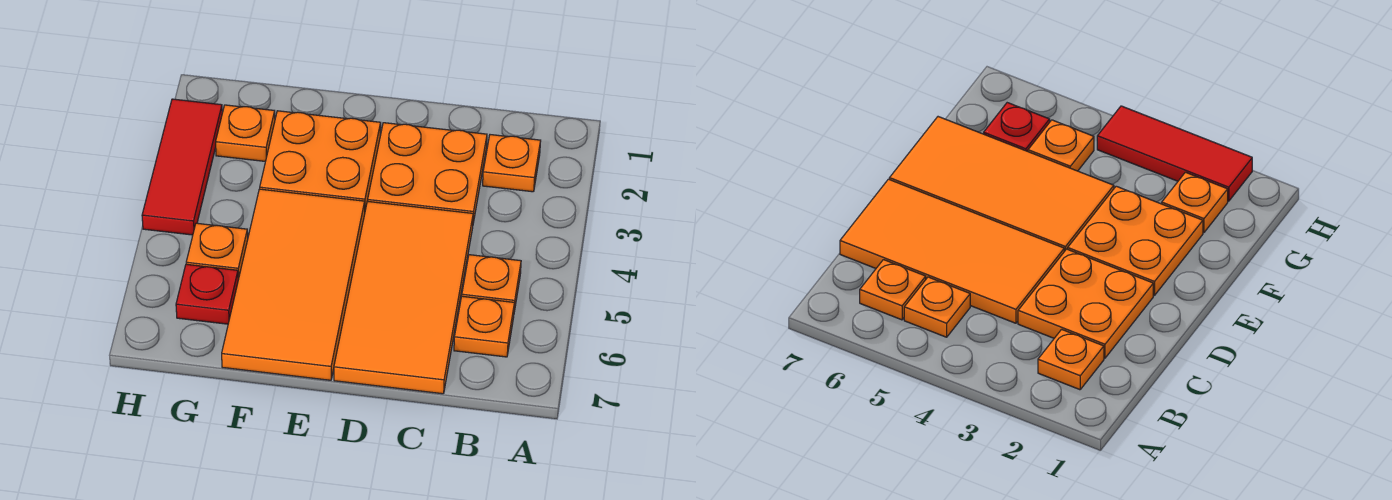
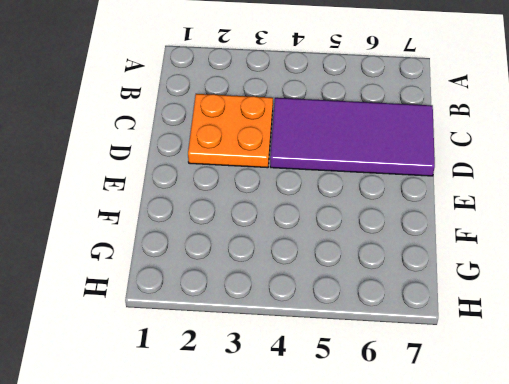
purple 2x4 tile [270,98,435,176] -> orange 2x4 tile [334,201,473,394]
none -> orange 1x1 plate [483,135,541,192]
none -> orange 1x1 plate [462,255,521,311]

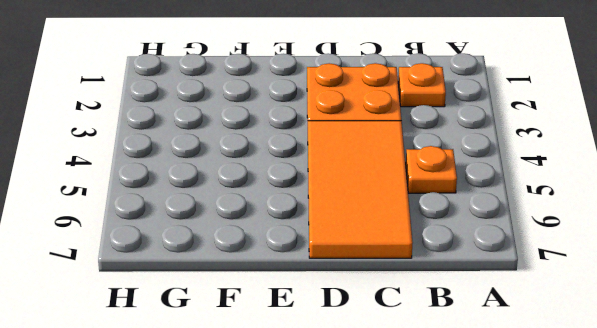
none -> orange 1x1 plate [454,296,514,357]
none -> orange 2x2 plate [260,111,381,210]

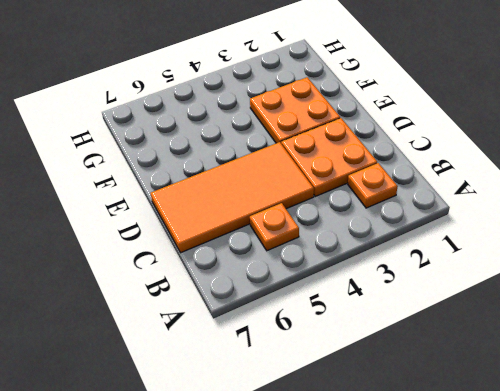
none -> orange 1x1 plate [454,296,514,357]
none -> orange 2x4 tile [222,189,365,380]

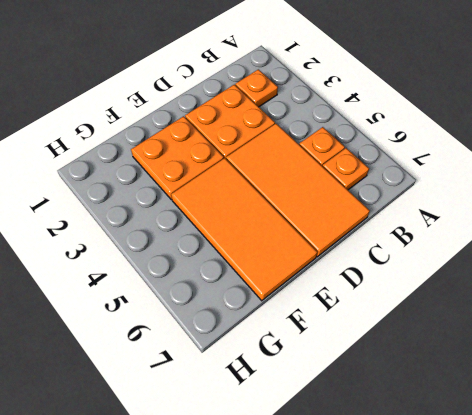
none -> orange 1x1 plate [216,105,275,161]
none -> orange 1x1 plate [186,223,248,279]

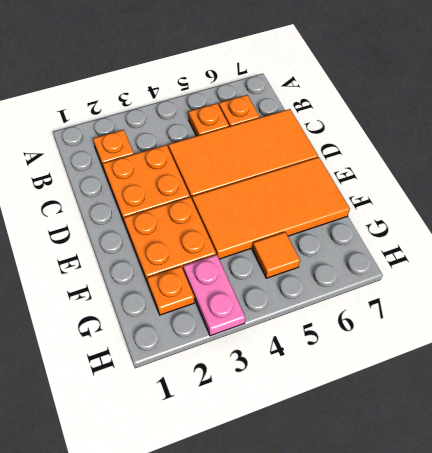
pink 1x2 plate [183,255,245,336] -> red 1x3 tile [142,99,222,235]
orange 1x1 tile [252,232,300,278] -> orange 1x1 plate [186,223,248,279]
none -> red 1x1 plate [176,264,238,324]

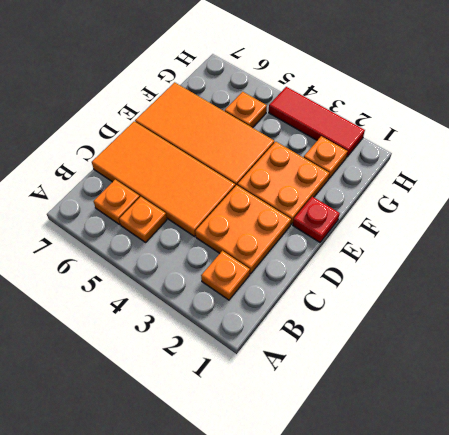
red 1x1 plate [293,197,340,242] -> red 1x1 plate moved to [176,264,238,324]

